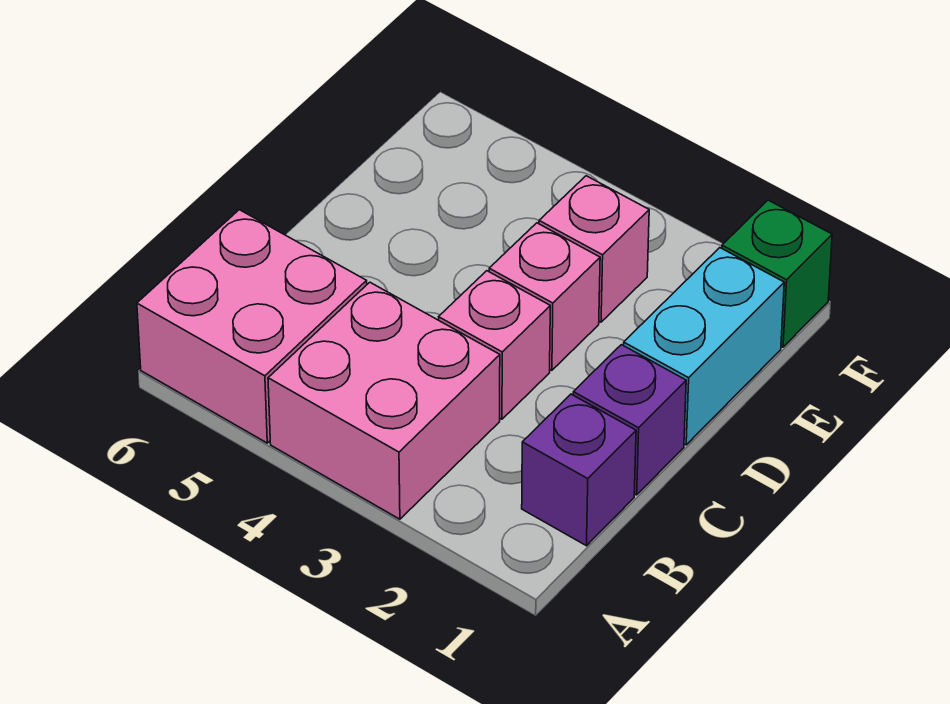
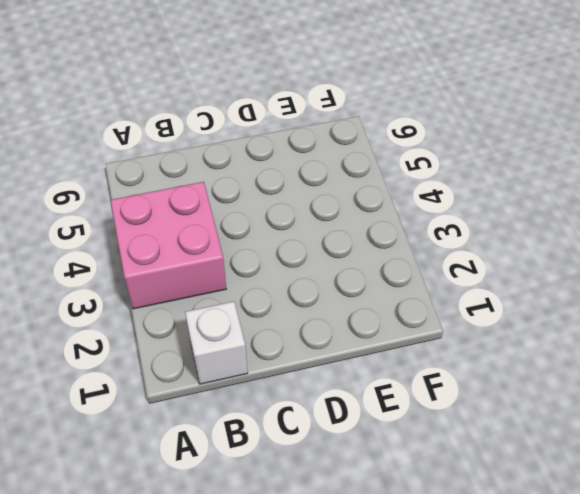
white 1x1 brick [185,301,248,384] -> purple 1x1 brick [522,394,636,546]
none -> pink 2x2 brick [137,210,367,443]
none -> purple 1x1 brick [573,345,686,495]

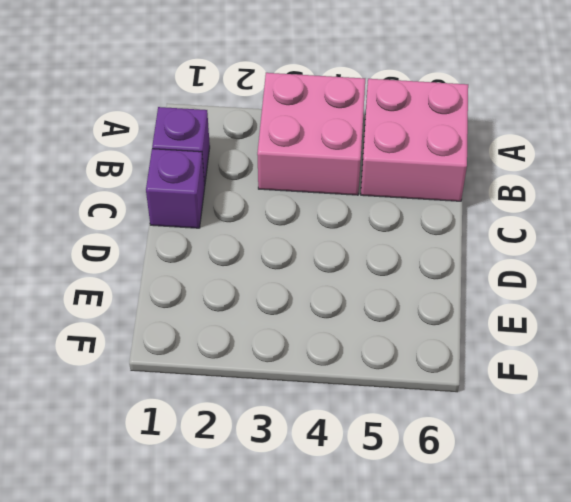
none -> pink 1x1 brick [439,271,550,419]
none -> cyan 1x2 brick [624,248,784,445]

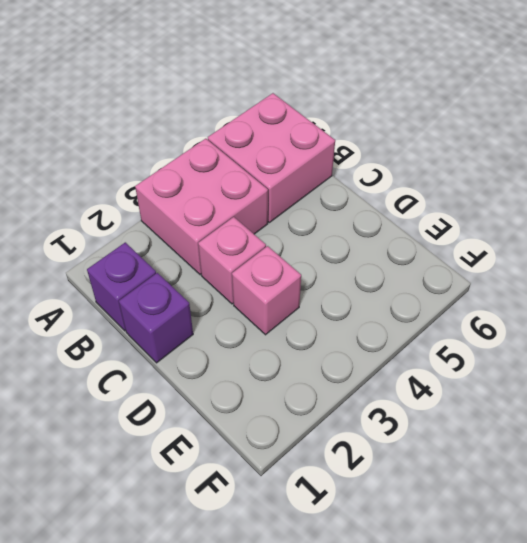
none -> cyan 1x2 brick [624,248,784,445]
none -> pink 1x1 brick [539,176,649,322]

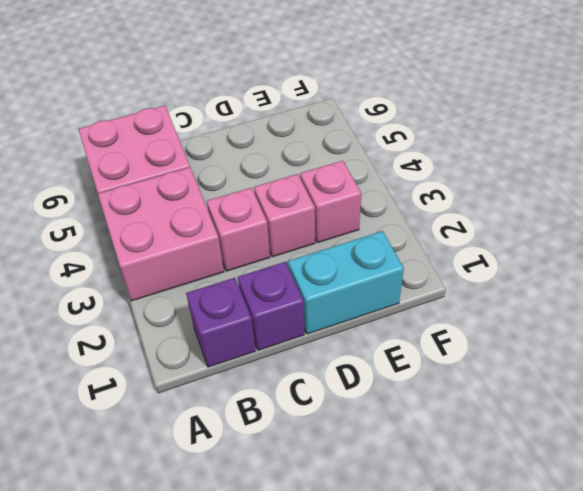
none -> green 1x1 brick [722,200,832,347]

